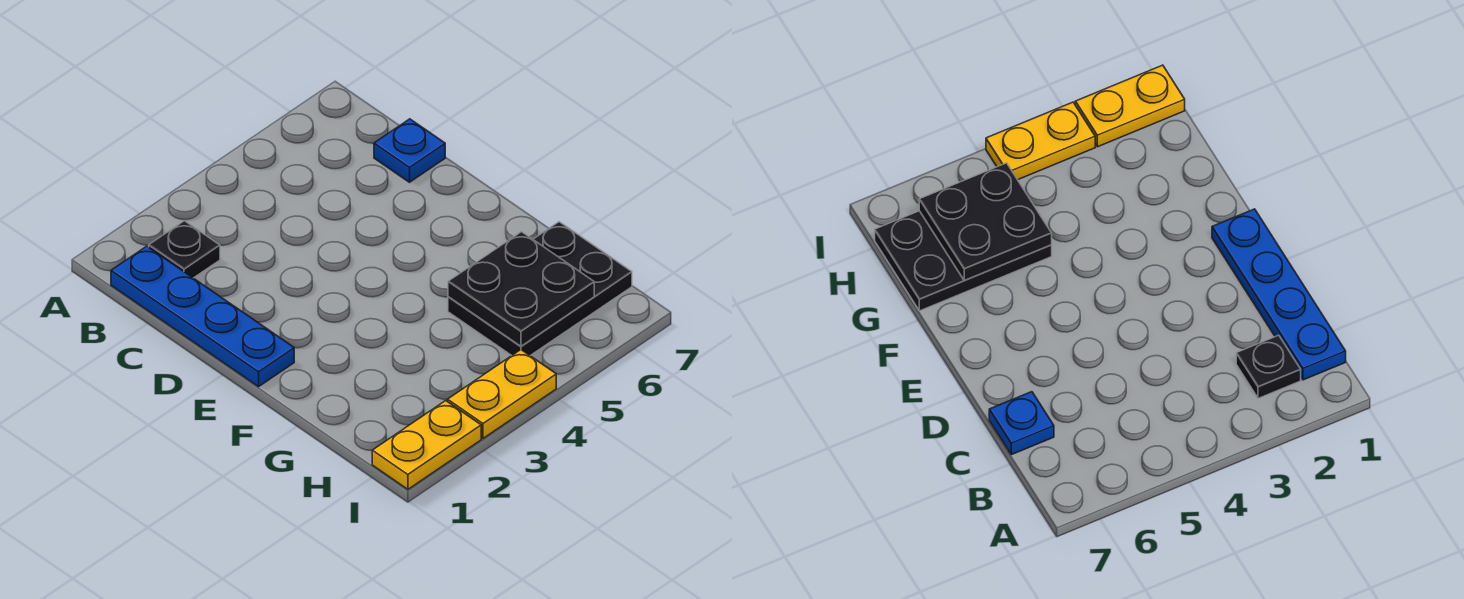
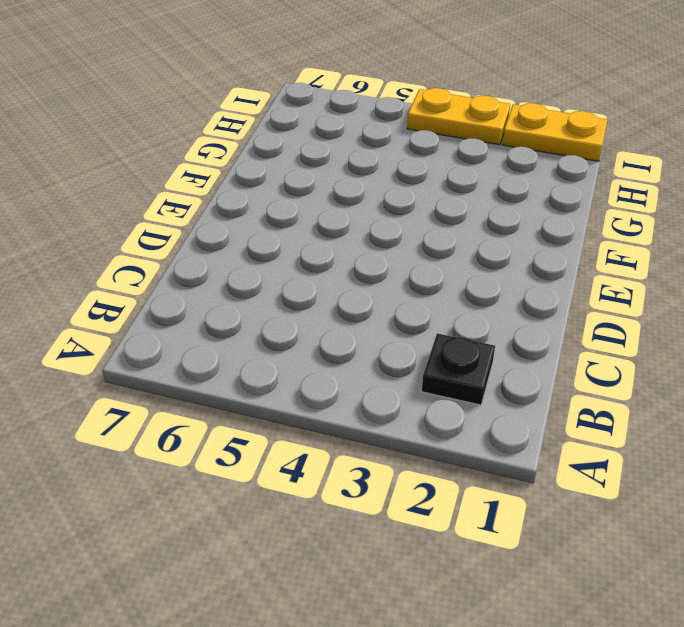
none -> blue 1x4 plate [111,246,294,387]
none -> blue 1x1 plate [374,119,445,182]

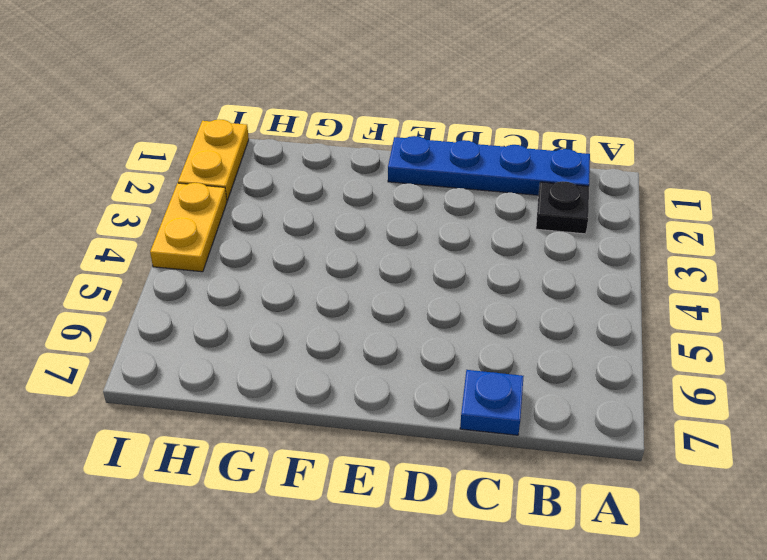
none -> black 2x3 plate [448,222,632,356]
none -> black 2x2 plate [448,232,594,346]

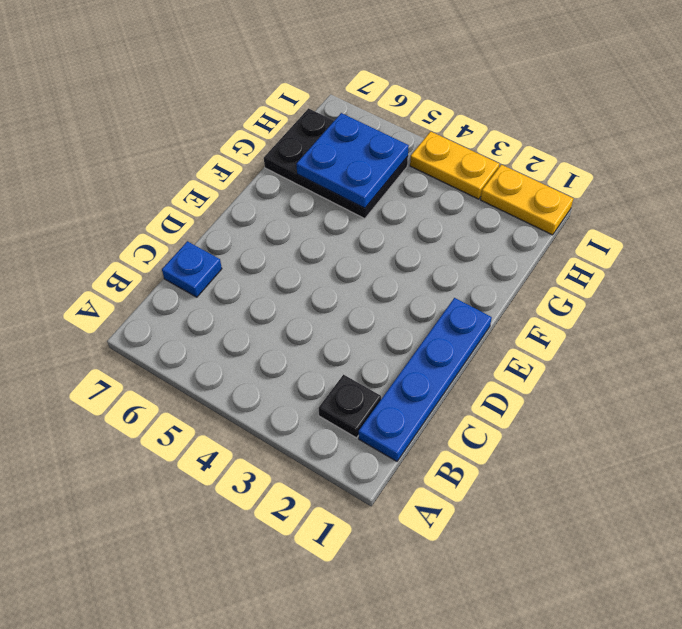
blue 2x2 plate [296,113,409,208] -> black 2x2 plate [448,232,594,346]

